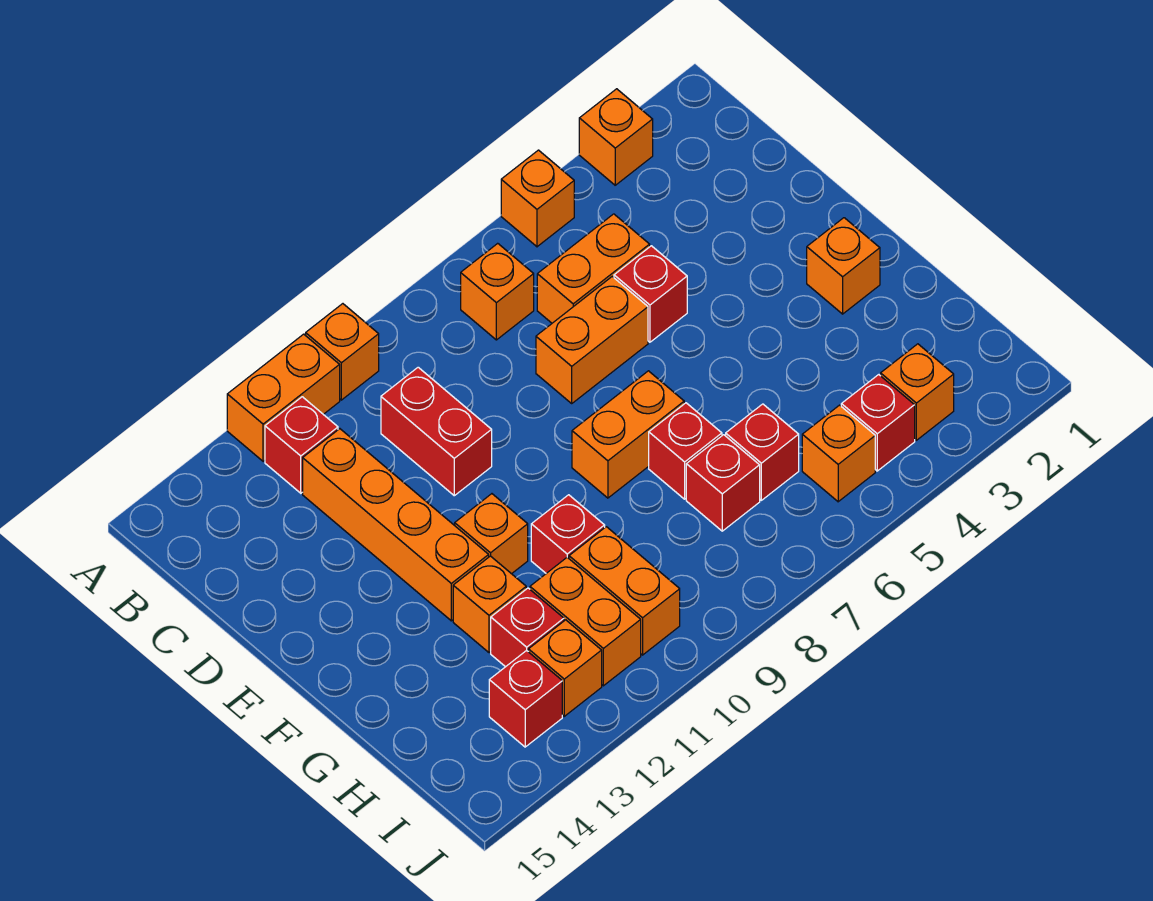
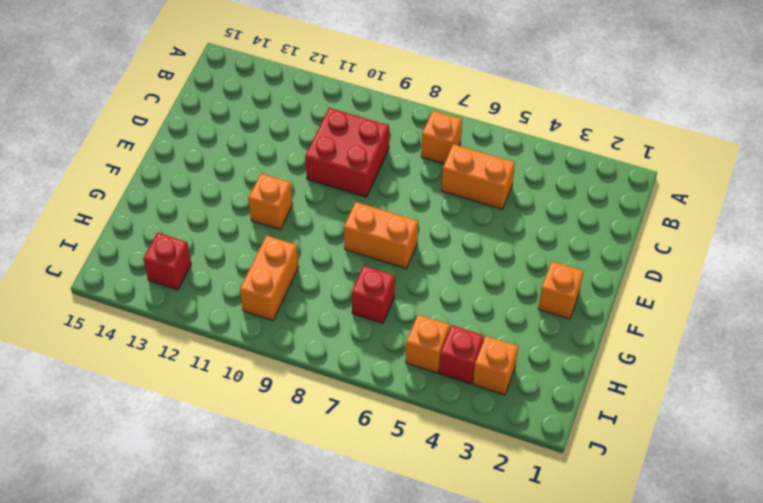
red 2x2 brick [305,108,389,197] -> red 1x2 brick [381,367,492,496]
none -> orange 1x1 brick [579,89,653,185]
none -> orange 1x1 brick [501,150,574,247]
none -> orange 1x1 brick [306,304,379,400]

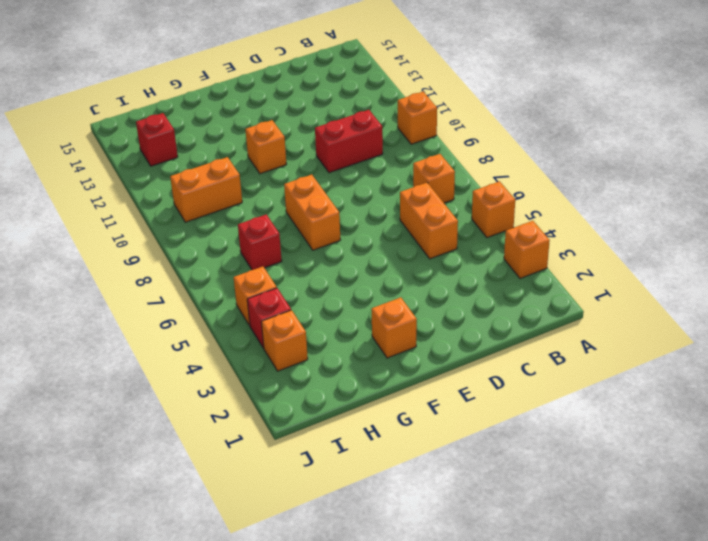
none -> orange 1x2 brick [227,334,340,461]
none -> red 1x1 brick [265,397,338,493]
none -> orange 1x4 brick [303,429,489,621]

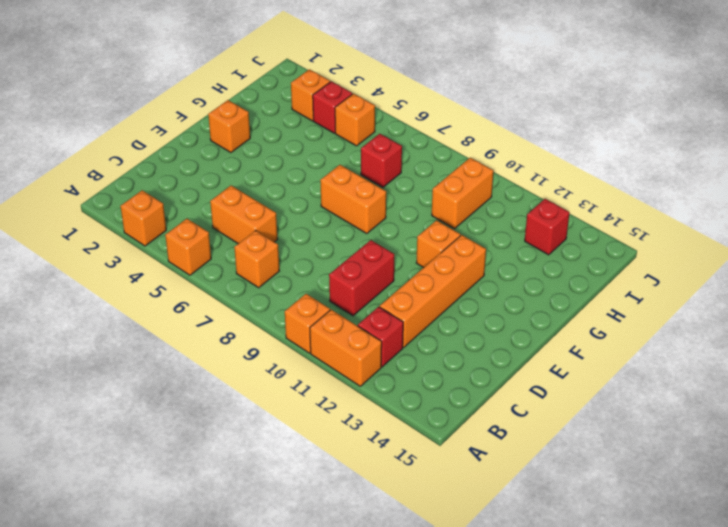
none -> red 1x1 brick [614,246,687,342]
none -> orange 1x2 brick [536,277,648,403]
none -> red 1x1 brick [649,403,722,499]

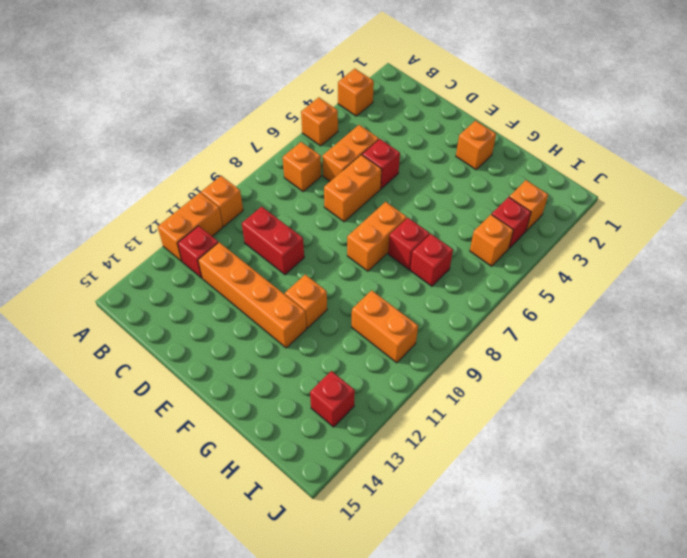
none -> red 1x1 brick [531,495,605,573]
none -> orange 1x1 brick [453,556,526,653]
none -> red 1x1 brick [726,404,799,500]

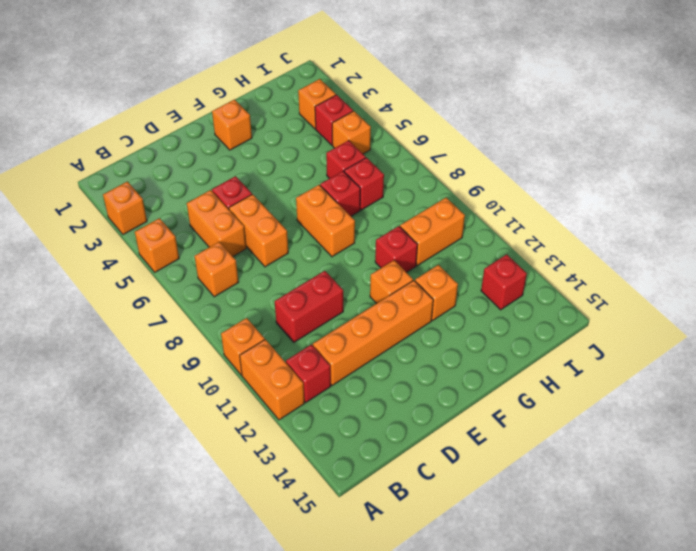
none -> orange 1x2 brick [530,557,641,686]
none -> red 1x1 brick [491,588,564,667]
none -> orange 1x1 brick [528,620,602,716]

